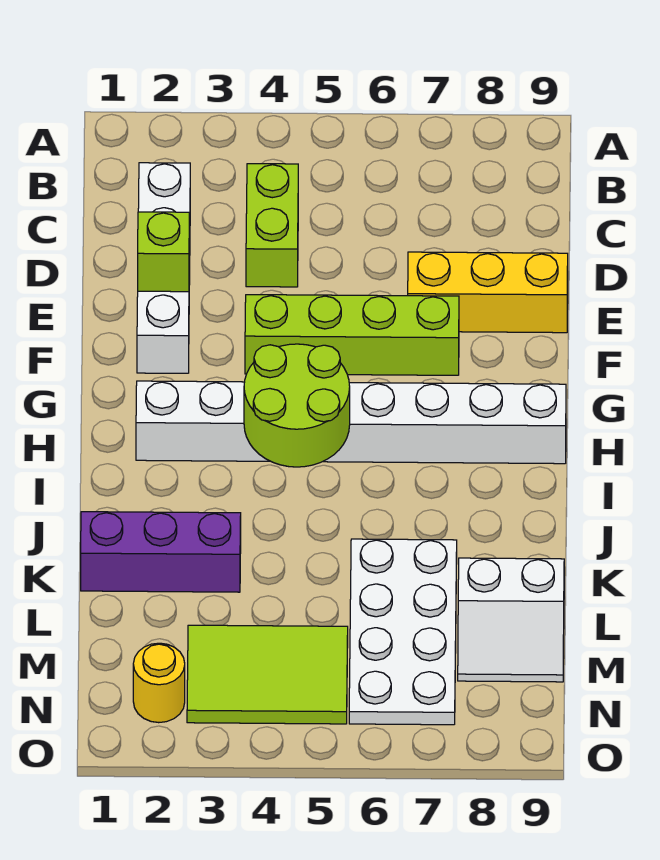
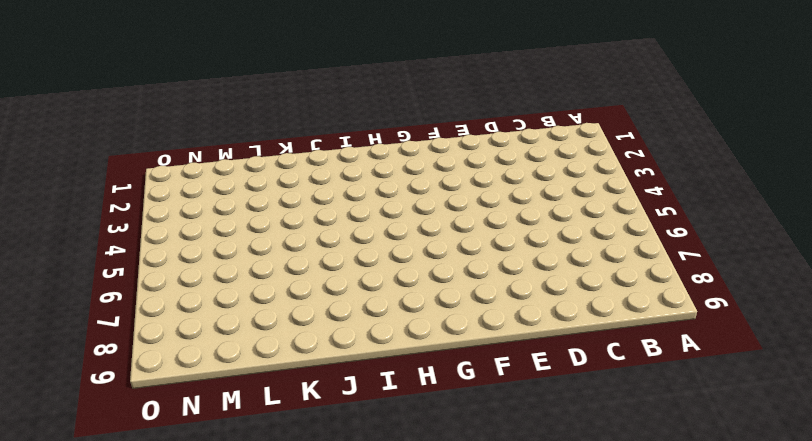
none -> white 1x4 brick [137,163,190,373]
none -> lime 1x2 brick [246,164,298,287]
none -> yellow 1x3 brick [408,252,568,333]

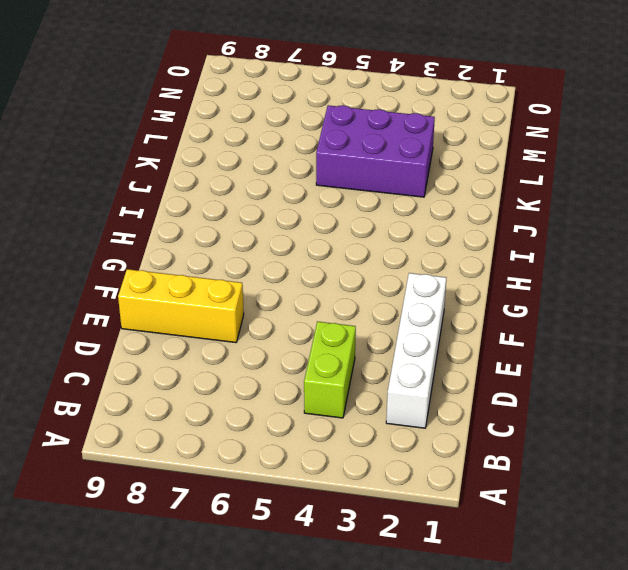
purple 2x3 brick [316,105,435,197] -> purple 1x3 brick [81,512,241,592]
none -> lime 1x4 brick [245,295,459,375]
none -> white 1x8 brick [136,381,566,464]
none -> white 2x4 plate [349,539,457,725]

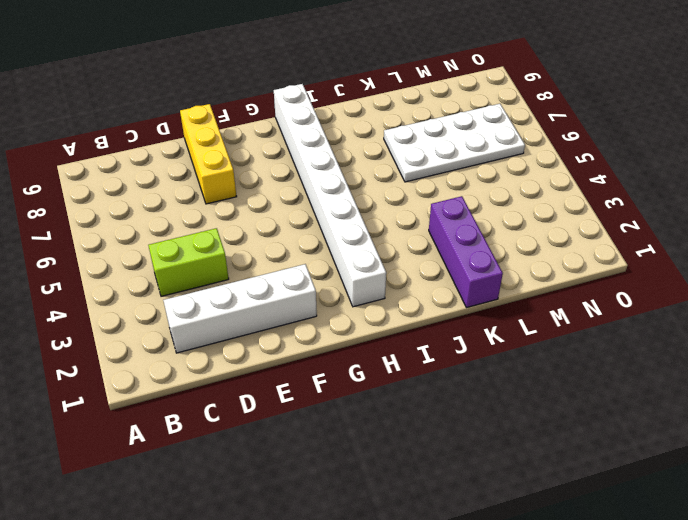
none -> lime 1x4 brick [245,295,459,375]
none -> white 2x2 slope [458,558,564,682]
none -> lime 2x3 tile [187,625,348,724]

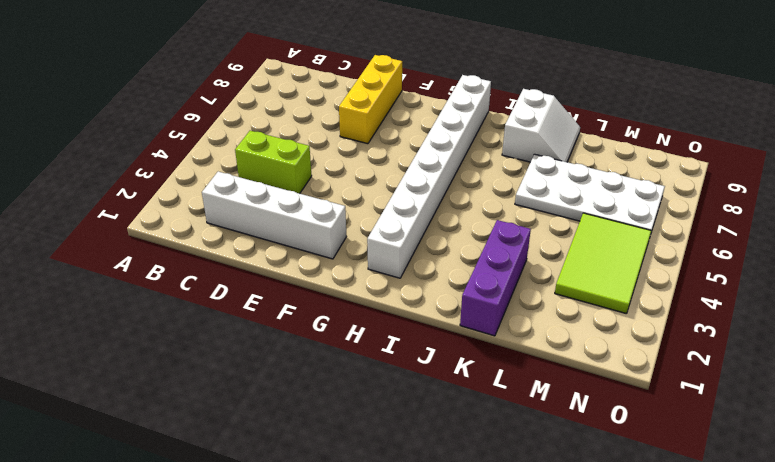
white 2x2 slope [502,89,580,162] -> white 2x2 slope moved to [458,558,564,682]
none -> lime 1x4 brick [245,295,459,375]
none -> yellow 1x1 round brick [133,643,185,723]
none -> lime 1x1 brick [138,212,189,292]

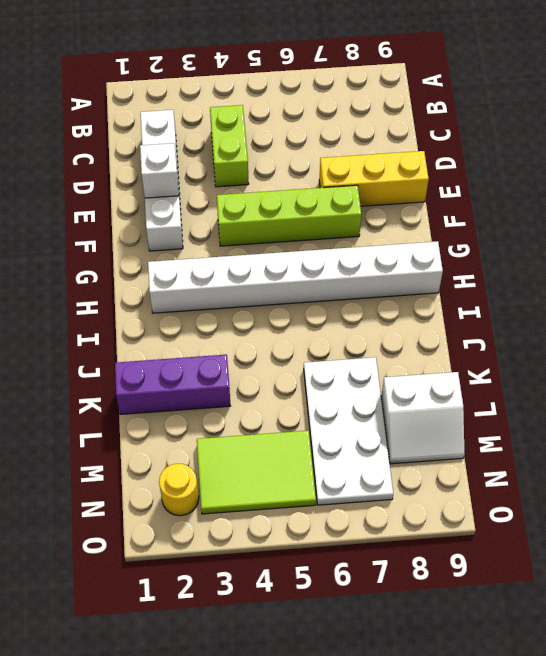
white 1x1 brick [140,143,179,198] -> lime 1x1 brick [138,212,189,292]
none -> lime 2x2 round brick [244,344,350,467]

